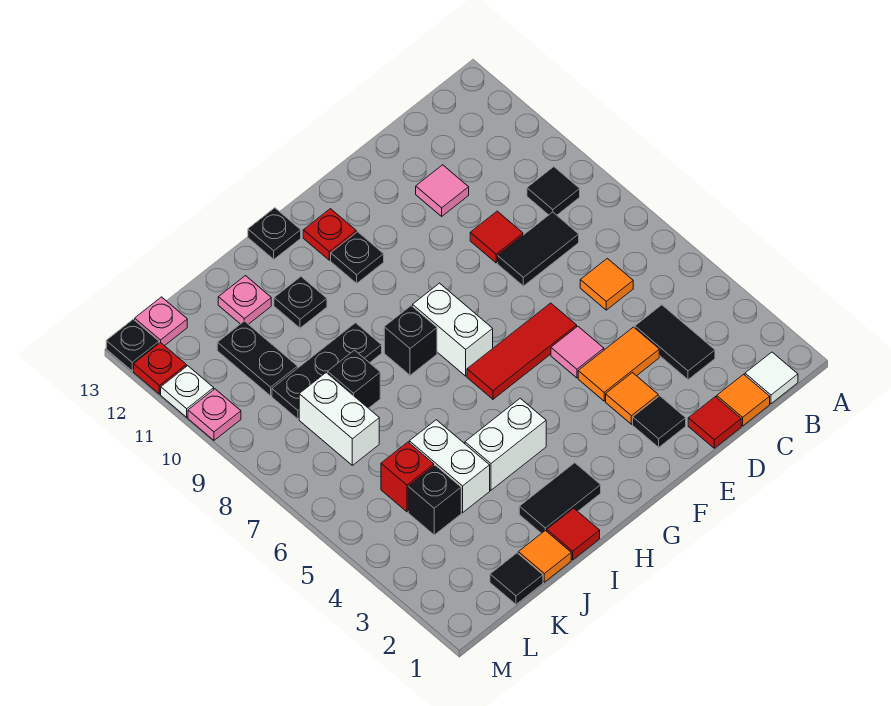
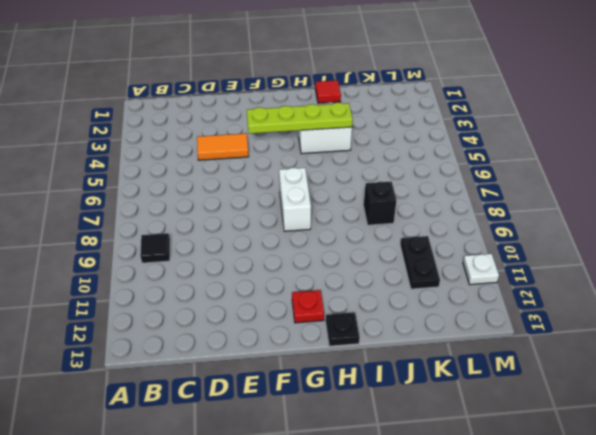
lime 1x4 plate [247,103,353,134] -> none
none -> white 1x1 tile [745,352,798,404]
none -> orange 1x1 tile [717,374,770,426]
none -> black 1x2 tile [635,305,715,380]
none -> orange 1x1 tile [580,258,633,310]

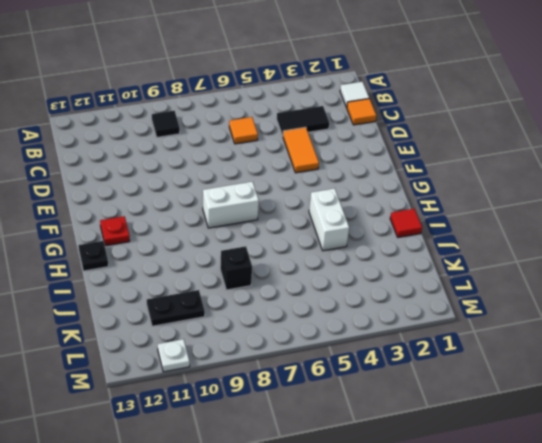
none -> black 1x2 tile [498,212,579,286]
none -> red 1x1 tile [688,397,741,448]
none -> red 1x1 tile [470,211,523,263]
none -> pink 1x1 tile [416,165,469,216]

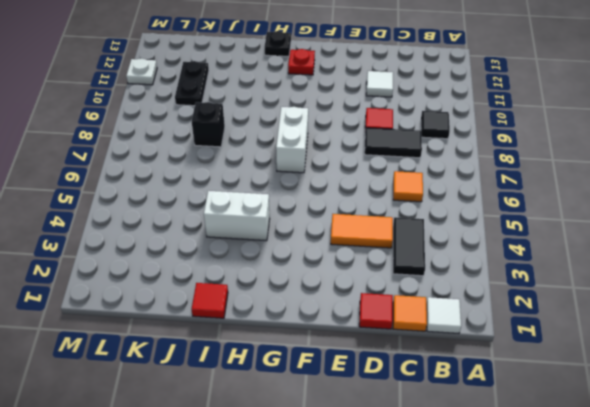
white 1x1 tile [366,71,393,97] -> pink 1x1 tile [416,165,469,216]
none -> black 1x1 tile [633,396,686,447]
none -> orange 1x1 tile [606,373,658,424]
none -> pink 1x1 tile [551,326,604,378]
none -> red 1x3 tile [467,303,577,399]

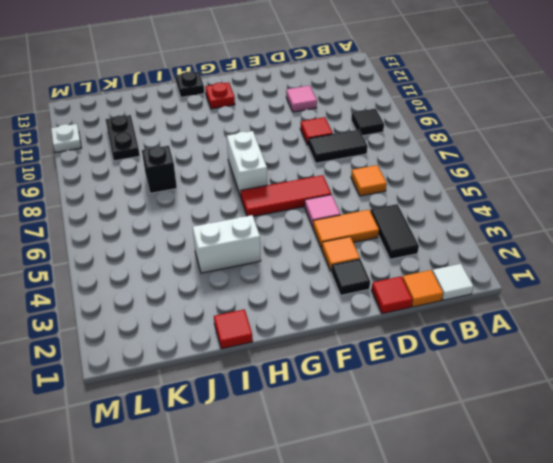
none -> black 1x1 plate [331,232,384,283]
none -> black 1x2 tile [519,463,601,533]
none -> black 1x1 brick [384,306,437,375]
none -> black 1x3 plate [272,323,382,419]

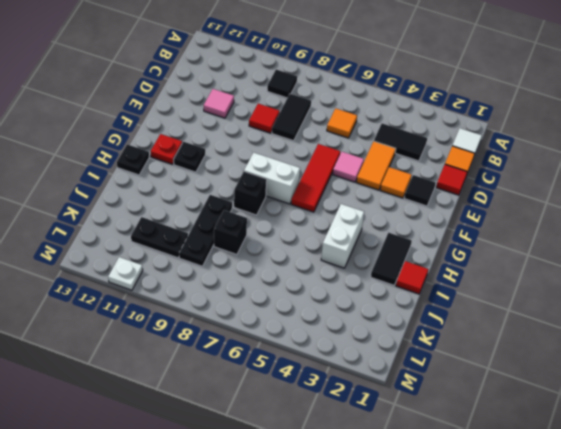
none -> black 1x1 plate [274,277,327,328]
none -> orange 1x1 tile [518,530,571,582]
none -> white 1x2 brick [409,420,490,513]
none -> pink 1x1 plate [218,276,271,324]

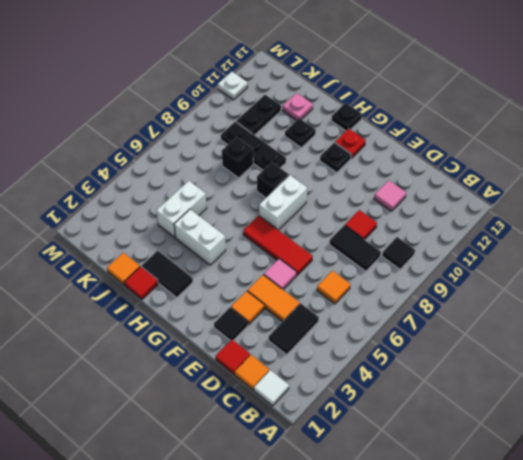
none -> black 1x1 tile [490,553,543,604]
none -> black 1x1 brick [408,465,461,535]
none -> red 1x1 brick [381,442,434,512]
none -> white 1x2 brick [299,373,379,465]

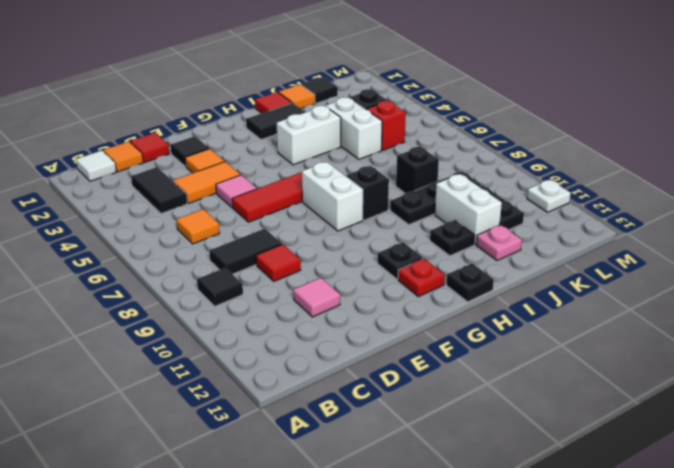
white 1x2 brick [435,174,502,244] -> white 1x2 brick moved to [299,373,379,465]
none -> pink 1x1 plate [135,297,187,346]
none -> pink 1x1 plate [188,389,241,440]
none -> red 1x1 plate [134,342,186,394]
none -> black 1x1 plate [106,319,159,371]

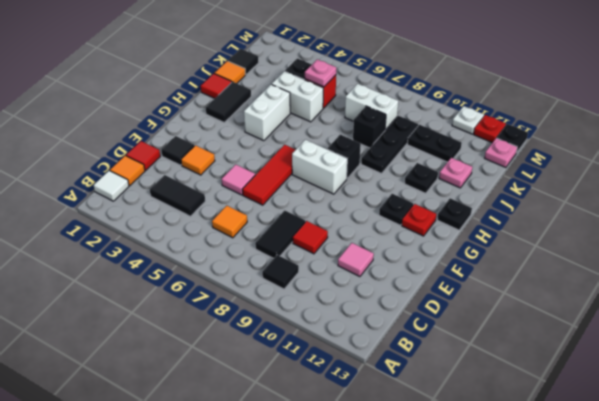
pink 1x1 plate [305,59,336,87] -> pink 1x1 plate moved to [188,389,241,440]
none -> orange 1x2 tile [578,327,659,401]

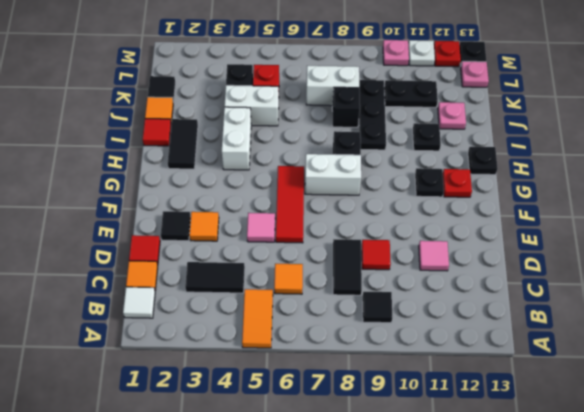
orange 1x2 tile [242,289,273,348] -> orange 1x2 tile moved to [578,327,659,401]

